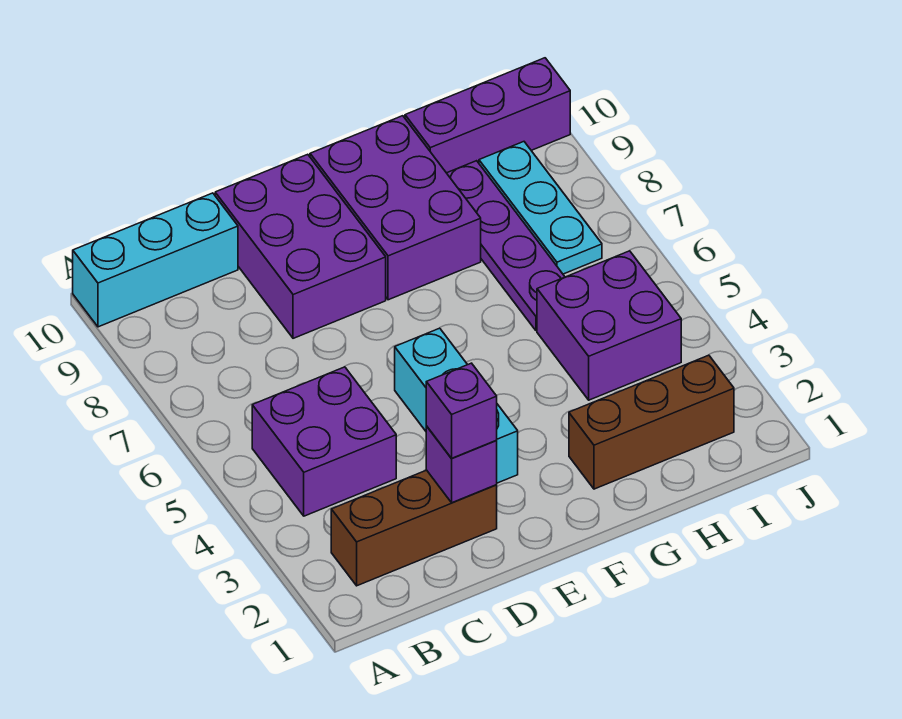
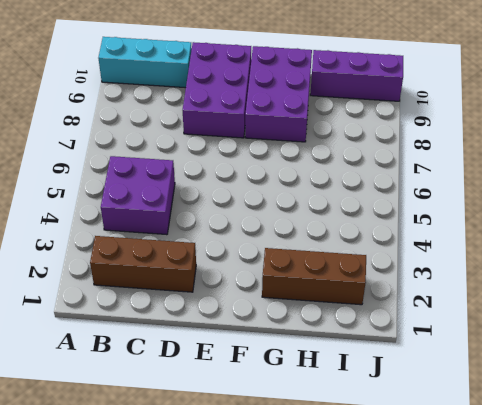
none -> cyan 1x3 brick [395,328,518,483]
none -> purple 2x2 brick [537,251,681,400]
none -> purple 1x4 plate [447,161,565,331]

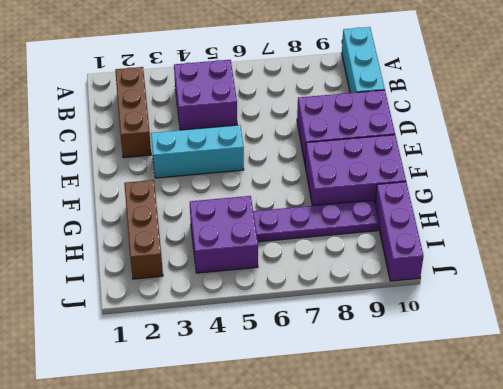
none -> cyan 1x3 plate [479,142,602,274]
none -> purple 1x1 brick [426,426,497,503]
none -> purple 1x1 brick [426,363,497,458]

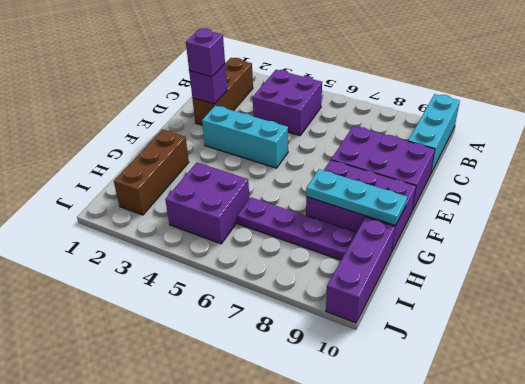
cyan 1x3 plate [306,169,407,226] -> cyan 1x3 plate moved to [479,142,602,274]

